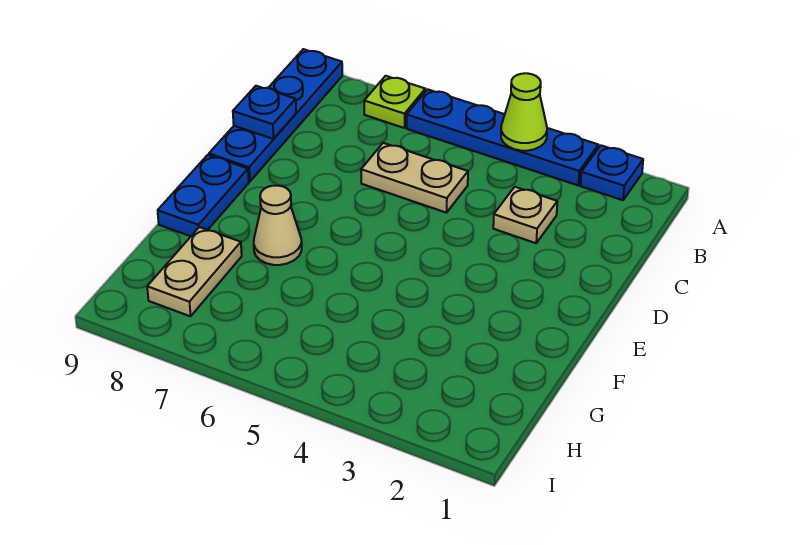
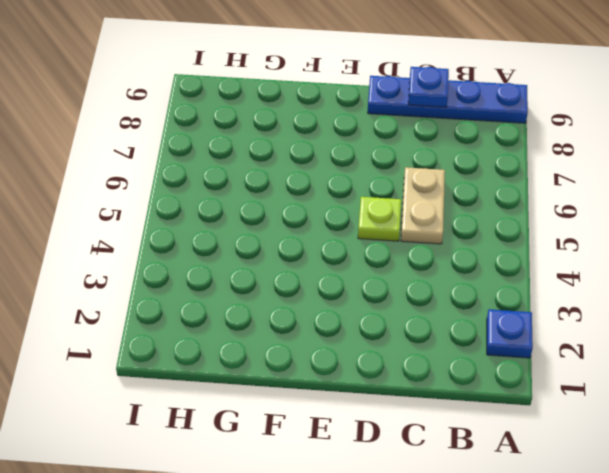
lime 1x1 plate [358,197,401,241] -> lime 1x1 plate moved to [364,76,425,128]
none -> blue 1x4 plate [407,89,599,185]
none -> tan 1x1 plate [493,187,557,243]

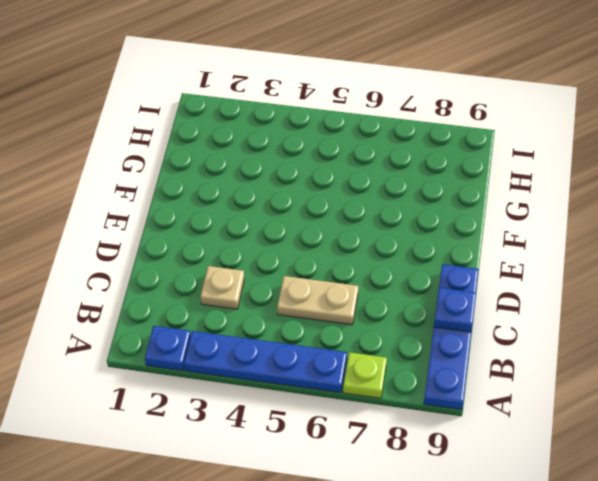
none -> blue 1x2 plate [158,155,249,236]
none -> tan 1x1 cone [254,185,302,265]

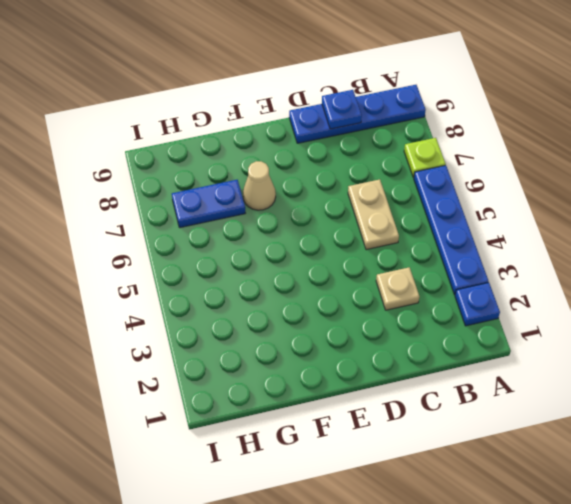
blue 1x2 plate [172,180,245,228] -> blue 1x2 plate moved to [158,155,249,236]
none -> tan 1x2 plate [147,227,242,316]
none -> lime 1x1 cone [501,73,547,151]

